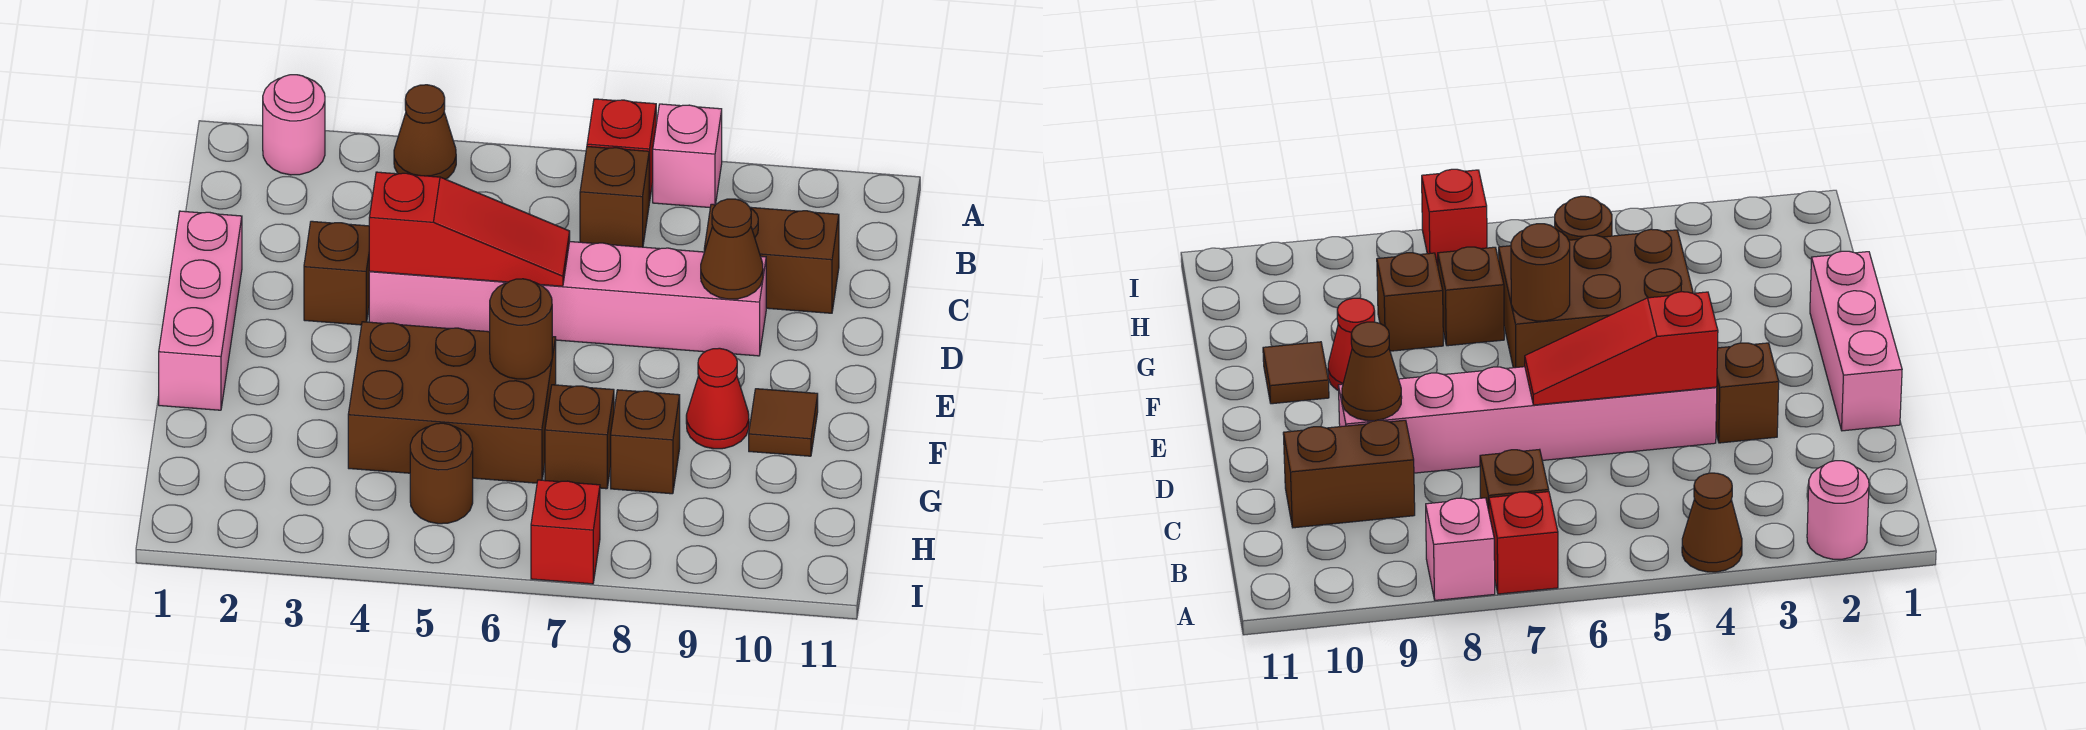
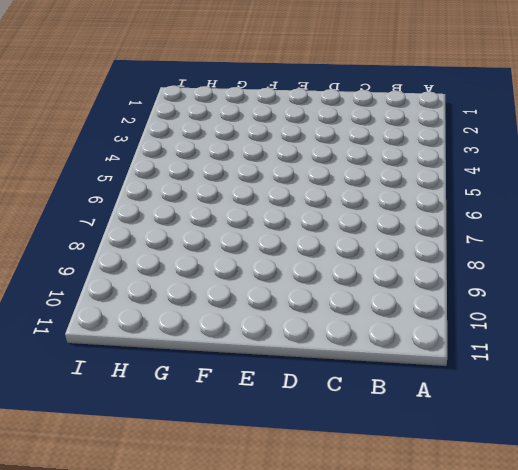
none -> pink 1x1 round brick [263,75,325,175]
none -> brown 1x1 cone [394,85,456,179]
none -> red 1x1 brick [587,99,656,203]

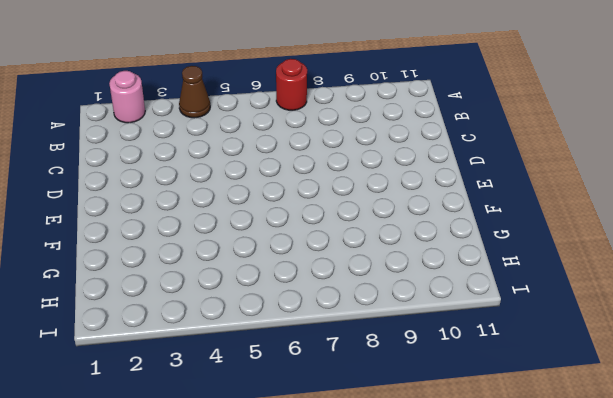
red 1x1 round brick [276,59,307,110] -> red 1x1 brick [587,99,656,203]
none -> pink 1x1 brick [653,104,722,208]
none -> brown 1x1 brick [580,147,649,247]
none -> brown 1x2 brick [704,204,839,313]

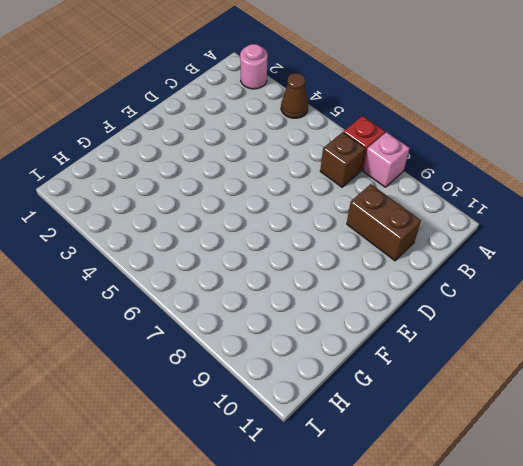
none -> pink 1x3 brick [159,211,242,410]
none -> brown 1x1 brick [304,221,370,325]
none -> pink 1x6 brick [369,242,766,356]

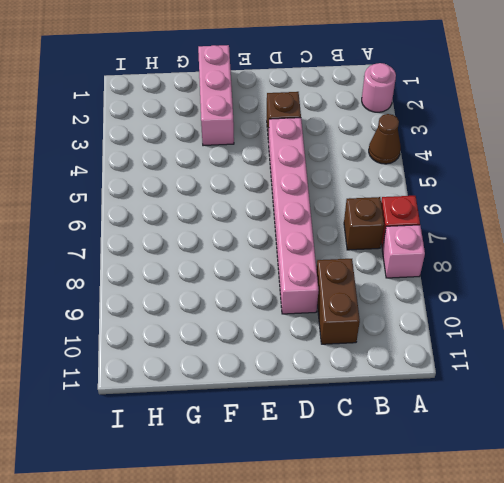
pink 1x3 brick [198,45,234,146] -> pink 1x3 brick turned to [159,211,242,410]
none -> brown 2x3 brick [348,322,556,483]
none -> red 1x1 cone [686,348,749,449]
none -> brown 1x1 tile [749,389,818,456]

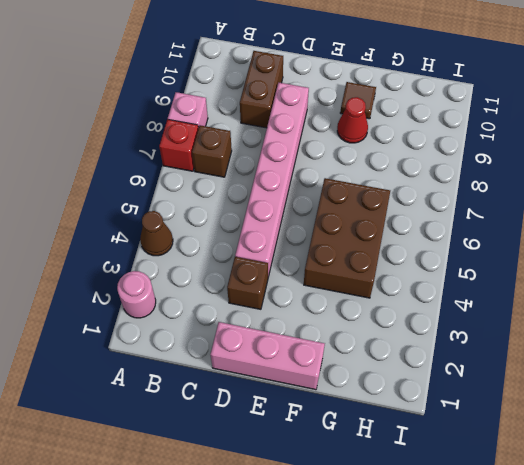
none -> brown 1x1 brick [545,385,614,489]
none -> brown 1x1 brick [611,390,680,494]
none -> brown 1x1 round brick [410,423,473,524]

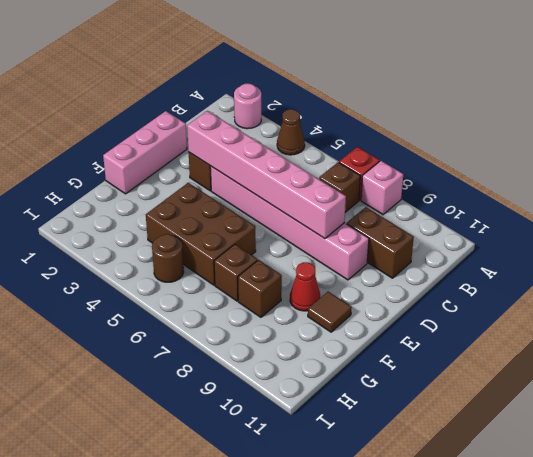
pink 1x6 brick [187,111,346,239] -> red 1x3 slope [369,172,570,286]
none -> red 1x1 brick [531,480,600,584]
none -> brown 1x1 cone [701,199,763,299]
none -> brown 1x1 round brick [490,279,552,379]

